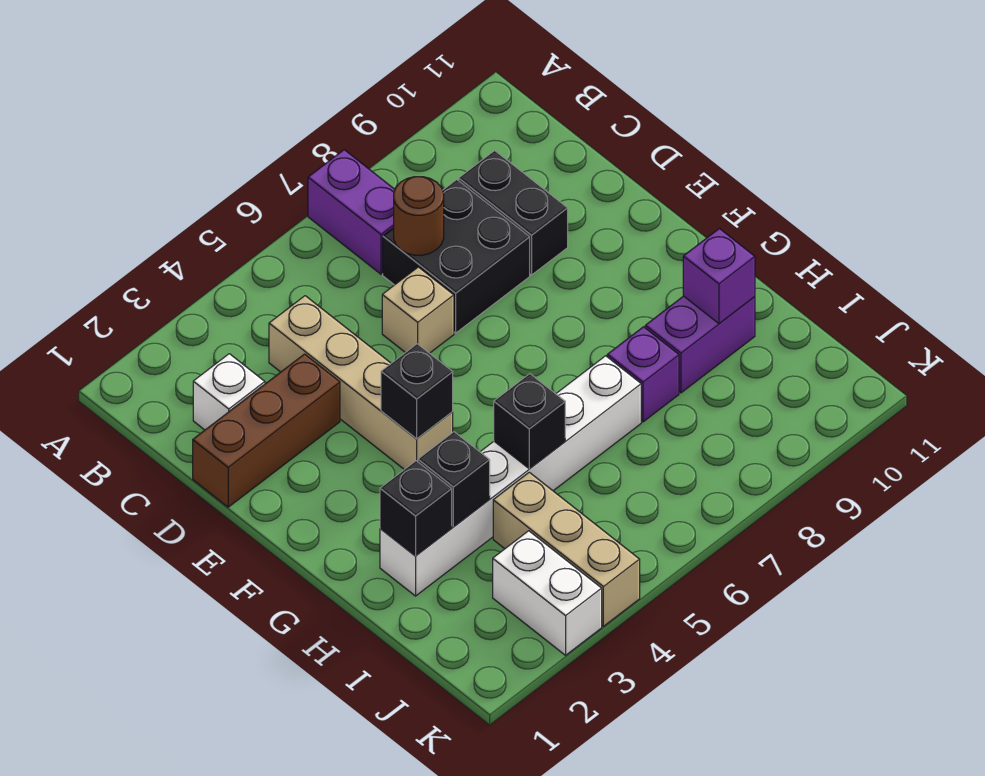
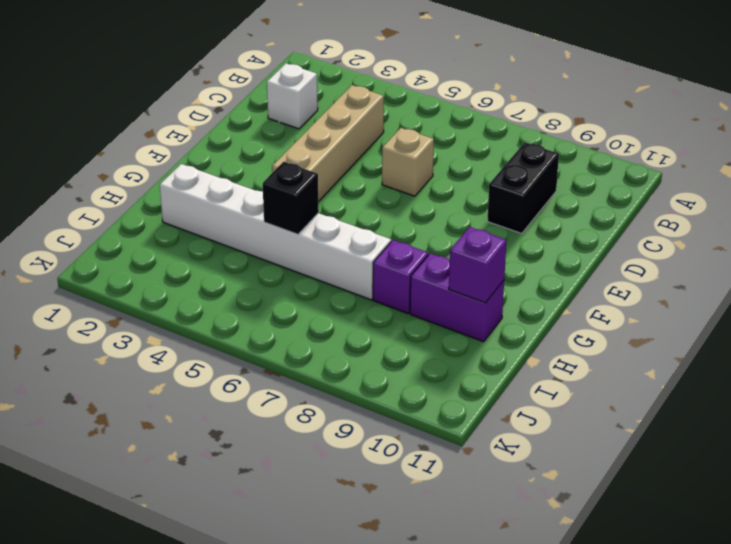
none -> purple 1x2 brick [308,150,395,274]
none -> black 2x2 brick [383,180,530,333]
none -> brown 1x3 brick [193,354,340,507]

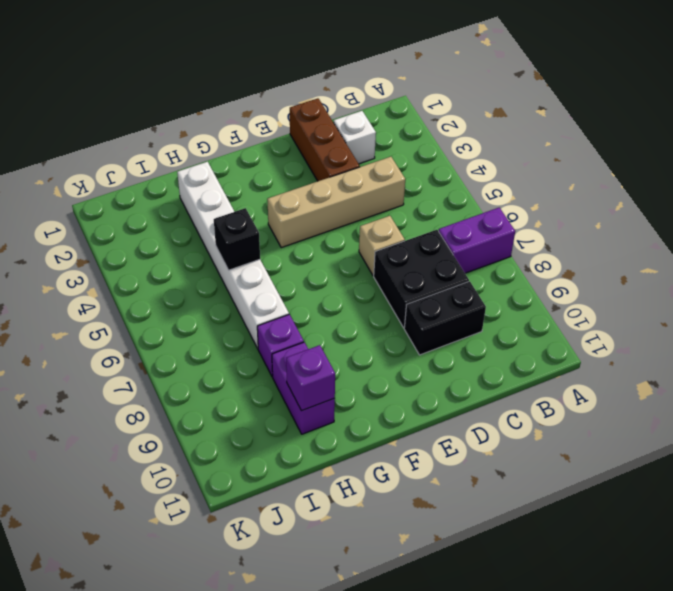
none -> tan 1x3 brick [493,472,640,626]
none -> white 1x2 brick [493,531,602,655]
none -> brown 1x1 round brick [394,177,444,255]

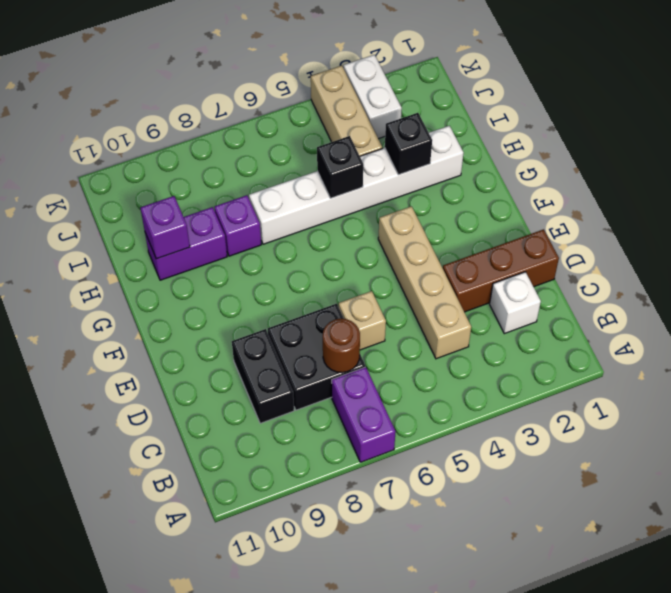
none -> black 1x1 brick [381,344,453,439]
none -> black 1x1 brick [380,461,452,556]

